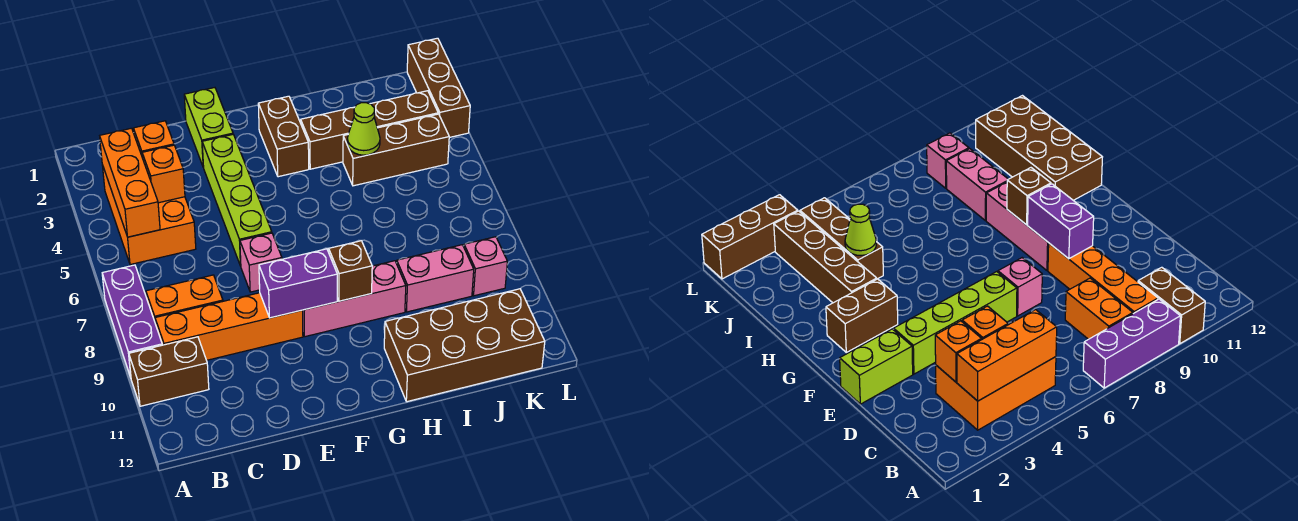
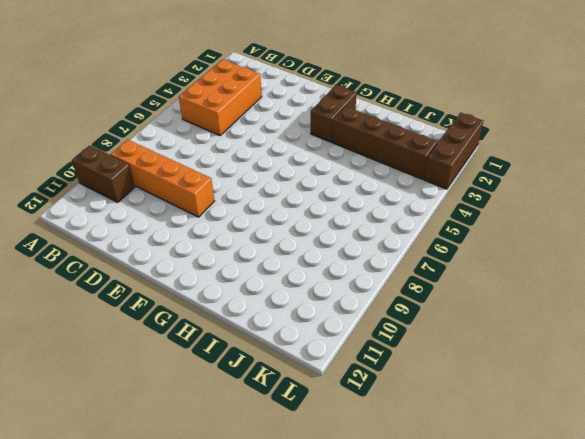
none -> purple 1x3 brick [102,265,162,377]
none -> orange 1x2 brick [146,275,223,321]
none -> lime 1x2 brick [184,88,233,167]

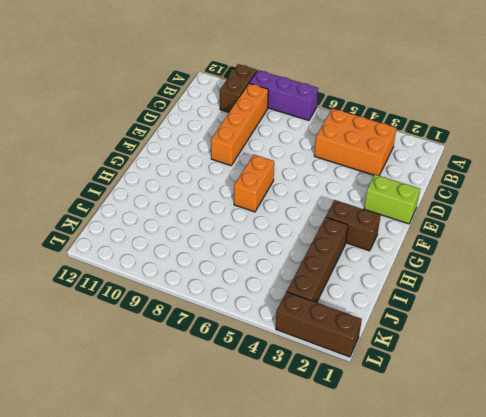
orange 1x2 brick [234,154,274,212] -> orange 1x2 brick moved to [146,275,223,321]
none -> lime 1x4 brick [202,135,272,266]
none -> pink 1x1 brick [240,233,282,292]
none -> pink 1x3 brick [303,261,406,337]

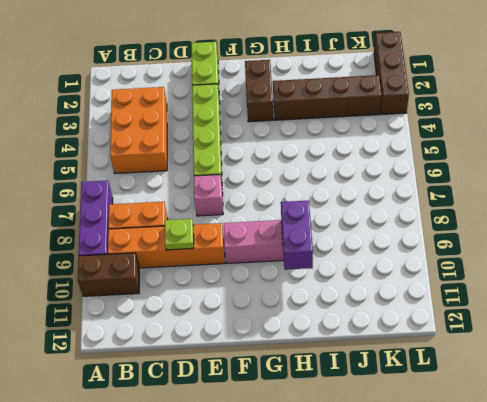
lime 1x1 plate [165,219,194,250] -> none
purple 1x2 brick [281,201,313,270] -> purple 1x2 brick turned to [259,249,337,318]
none -> brown 2x4 brick [384,289,545,402]
none -> brown 1x3 brick [343,114,449,186]
none -> pink 1x2 brick [397,245,474,312]

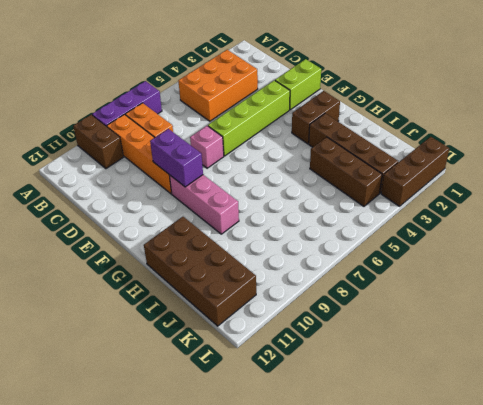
none -> pink 1x2 brick [397,245,474,312]
none -> pink 1x1 brick [464,237,507,296]
none -> orange 1x3 brick [100,128,160,237]

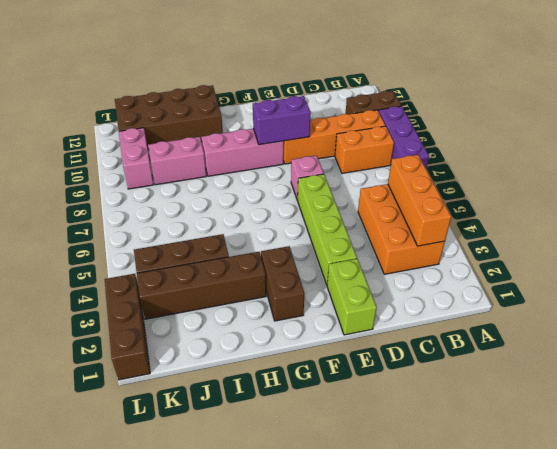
pink 1x2 brick [119,128,154,189] -> pink 1x1 brick [464,237,507,296]
none -> orange 1x1 brick [133,121,174,158]
none -> orange 1x1 brick [142,145,185,203]
none -> brown 1x1 brick [329,241,372,301]

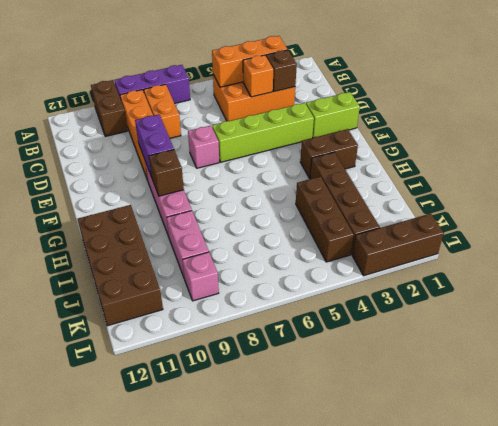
brown 1x1 brick [266,50,297,92] -> orange 1x1 brick [133,121,174,158]
none -> lime 1x1 cone [347,103,380,155]

